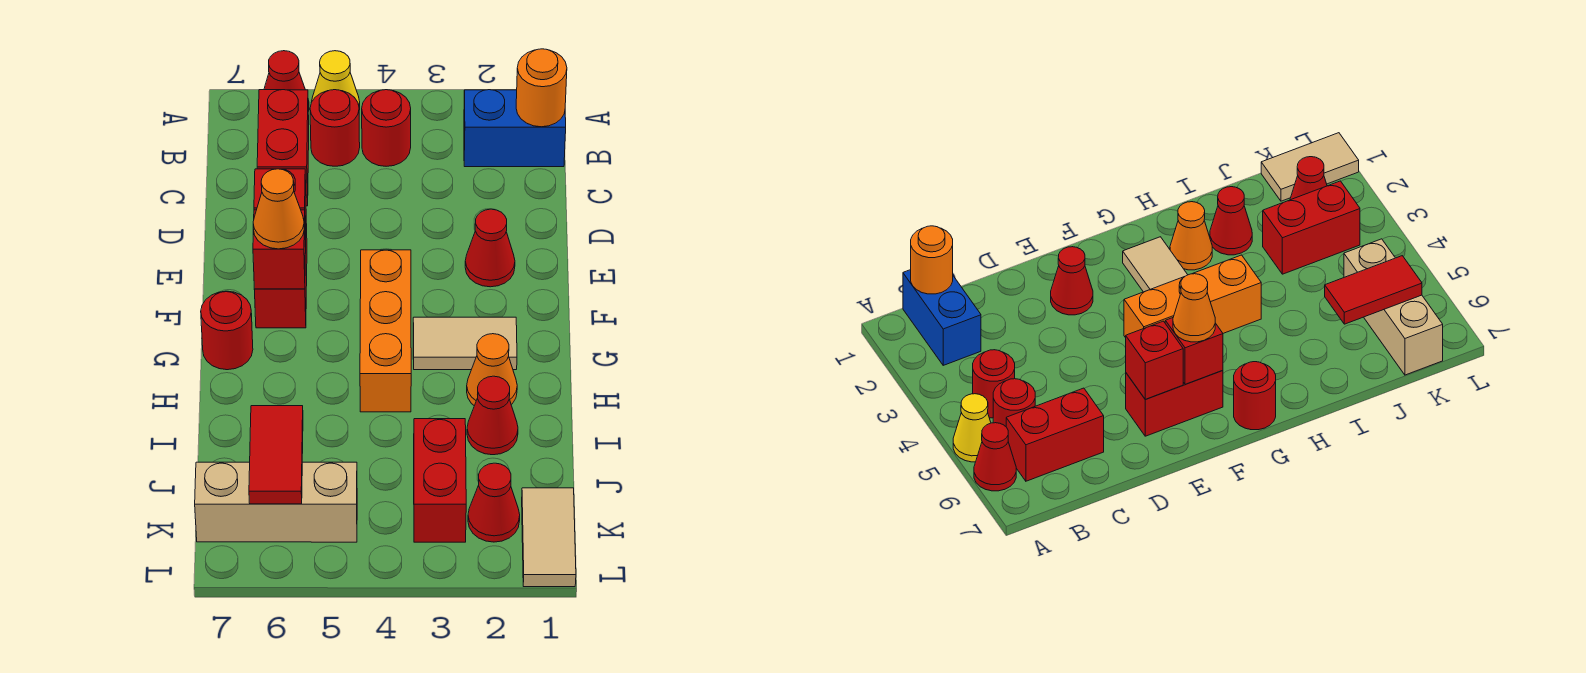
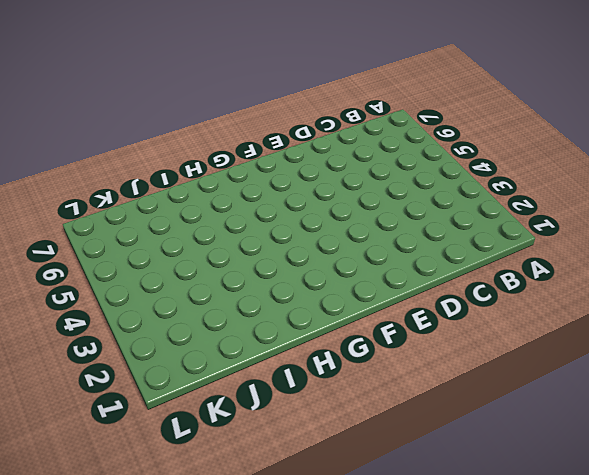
none -> yellow 1x1 cone [312,51,360,110]
none -> red 1x1 cone [264,51,309,111]
none -> blue 1x2 brick [464,90,566,167]

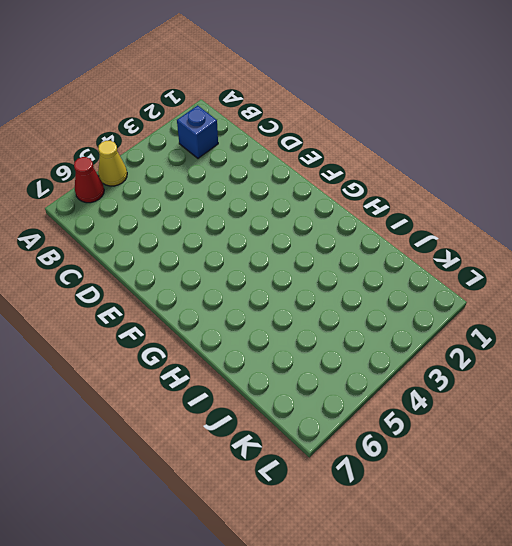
blue 1x1 brick [177,105,218,158] -> blue 1x2 brick [464,90,566,167]
none -> red 1x1 round brick [362,90,411,166]
none -> red 1x1 round brick [310,90,360,166]
none -> red 1x2 brick [257,90,309,206]

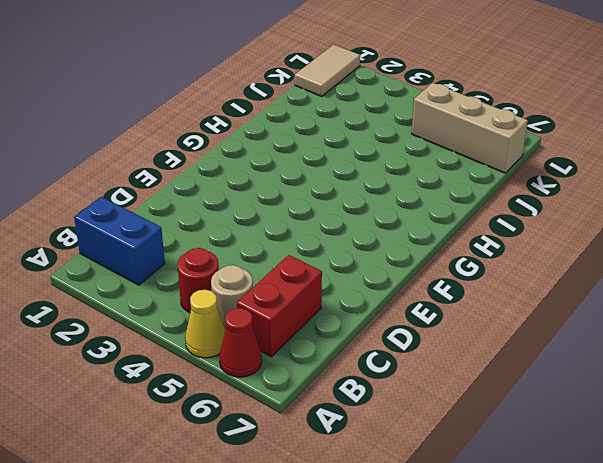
tan 1x1 round brick [211,265,253,329] -> red 1x1 round brick [310,90,360,166]
none -> red 1x1 cone [465,209,515,287]
none -> red 1x2 brick [254,224,307,328]
none -> orange 1x3 brick [360,250,411,412]

